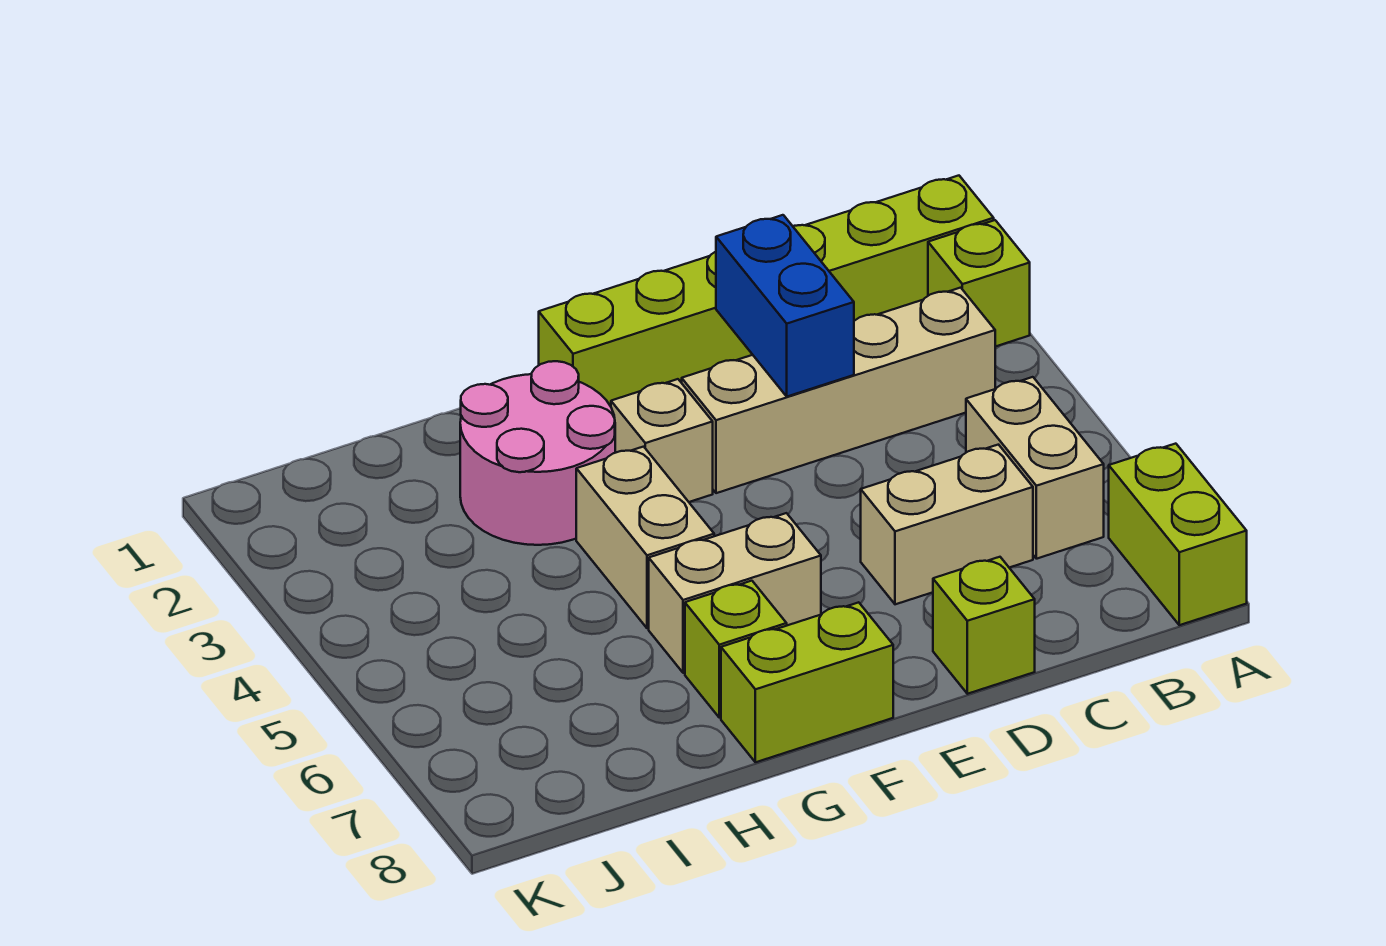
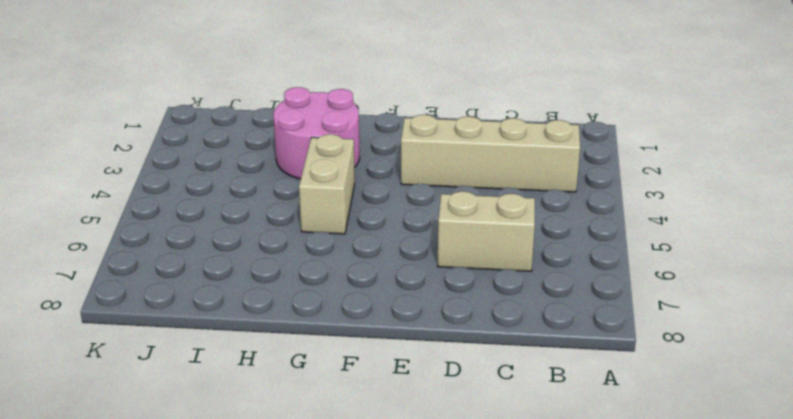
none -> lime 1x6 brick [539,176,994,406]
none -> lime 1x1 brick [928,220,1030,347]
none -> lime 1x2 brick [1109,444,1247,625]

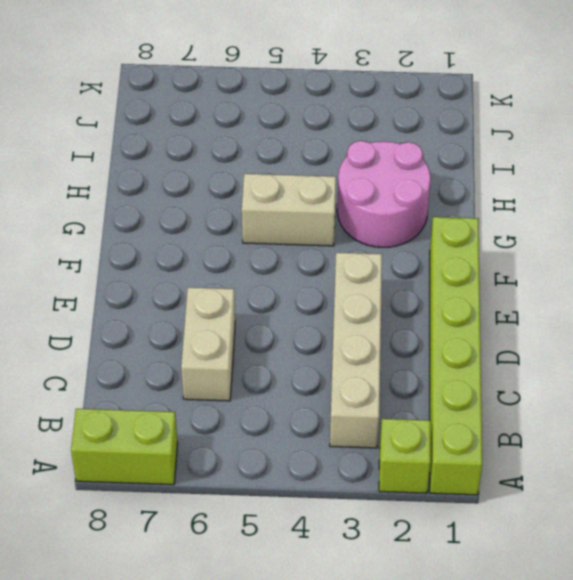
none -> tan 1x2 brick [966,377,1104,559]
none -> lime 1x1 brick [933,557,1035,694]
none -> tan 1x1 brick [611,379,713,502]

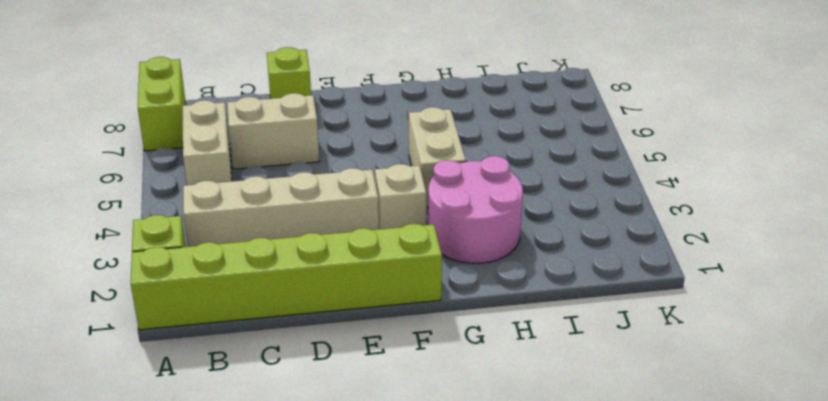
none -> tan 1x2 brick [649,513,821,673]
none -> lime 1x2 brick [721,602,893,762]
none -> lime 1x1 brick [685,581,787,718]

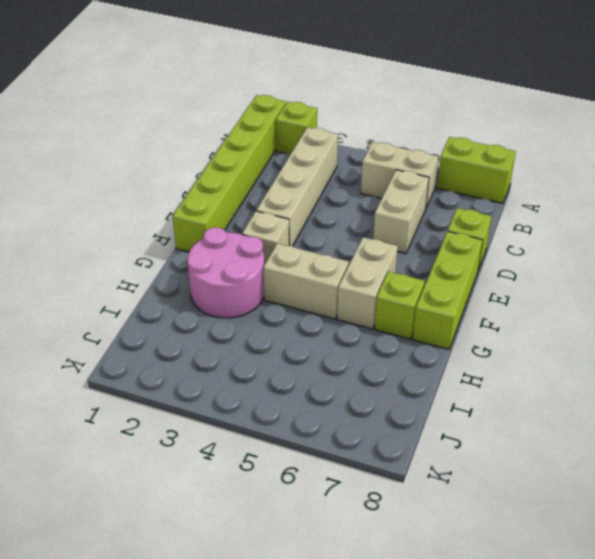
lime 1x3 brick [413,231,483,349] -> lime 1x2 brick [721,602,893,762]
none -> blue 1x2 brick [716,215,854,397]

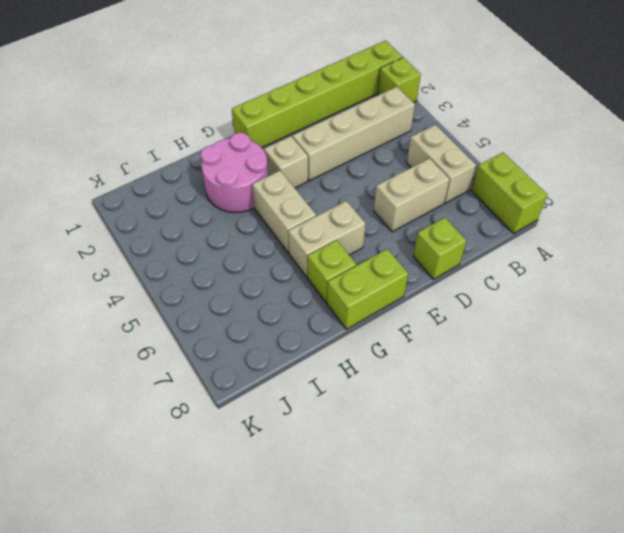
none -> blue 1x2 brick [716,215,854,397]

